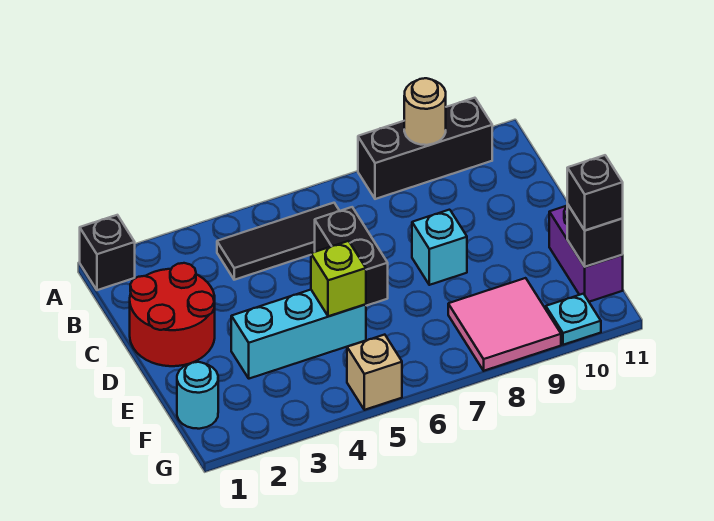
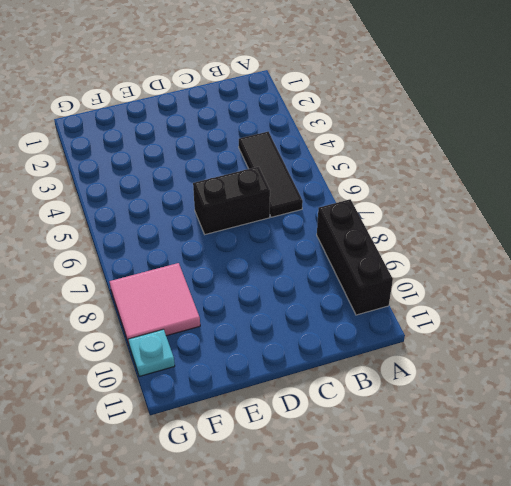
none -> black 1x1 brick [80,215,135,290]
none -> red 2x2 round brick [130,263,215,366]
none -> cyan 1x1 brick [412,210,467,285]

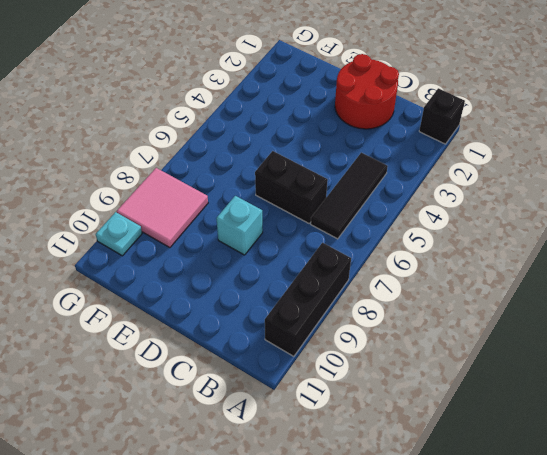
none -> cyan 1x3 brick [231,290,366,379]
none -> purple 1x2 brick [549,206,623,302]
none -> cyan 1x1 round brick [177,362,218,429]

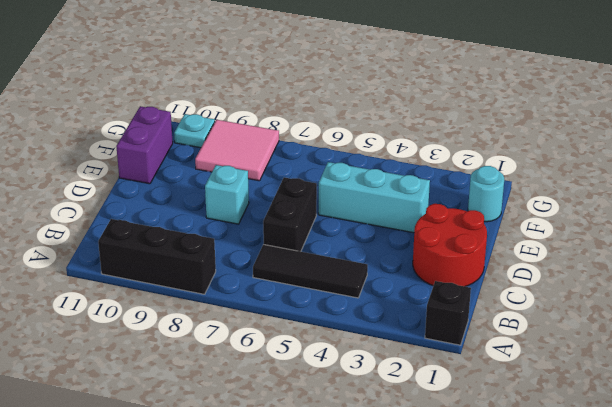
none -> tan 1x1 brick [347,335,402,410]
none -> tan 1x1 round brick [404,78,446,145]
none -> lime 1x1 brick [311,241,366,316]

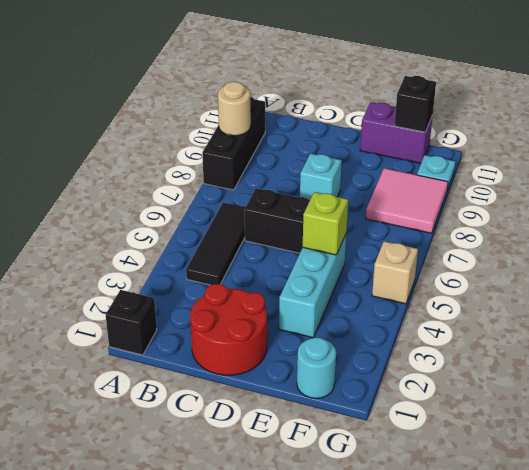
none -> black 1x1 brick [567,155,623,230]

